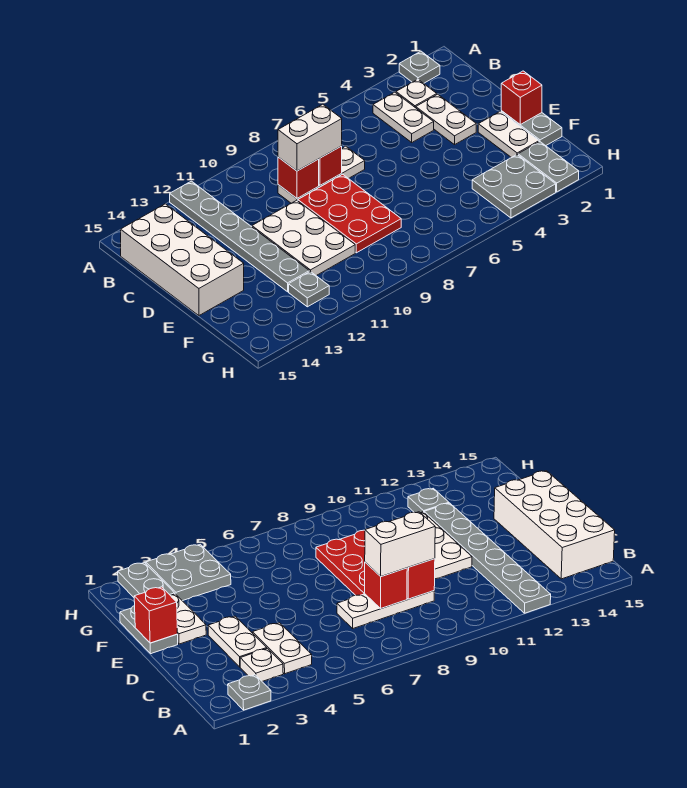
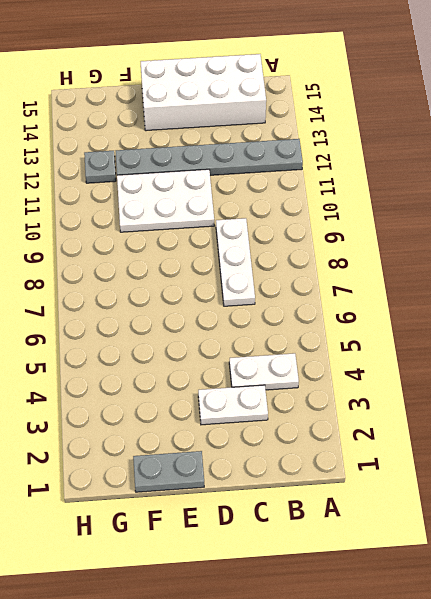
none -> grey 1x1 plate [399,51,440,83]
none -> white 1x1 plate [396,79,437,108]
none -> red 2x3 plate [298,174,401,253]

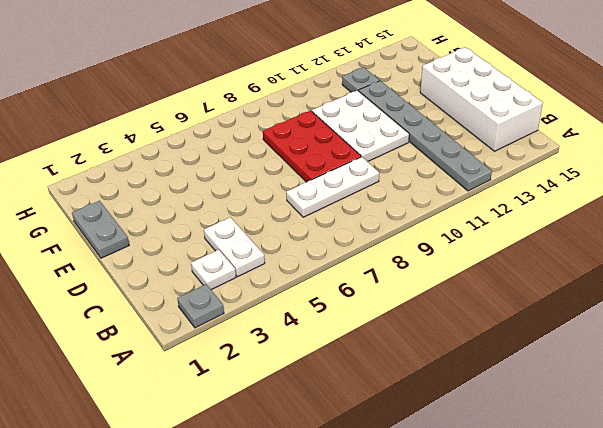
none -> white 1x2 plate [416,94,476,145]
none -> white 1x2 plate [478,111,539,158]
none -> grey 1x2 plate [518,142,579,192]

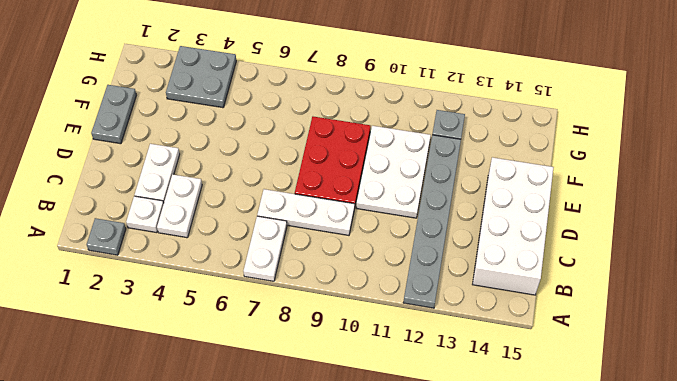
white 1x2 plate [243,216,287,281] -> white 1x2 plate moved to [478,111,539,158]
none -> grey 1x2 plate [518,142,579,192]
none -> red 1x1 brick [319,146,342,185]
none -> red 1x1 brick [278,157,319,198]

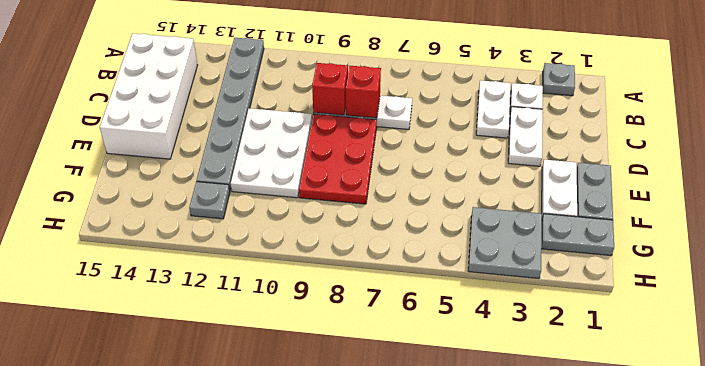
grey 1x2 plate [541,214,614,256] -> grey 1x2 plate turned to [518,142,579,192]
none -> red 1x1 brick [501,71,542,124]
none -> white 1x2 brick [278,104,342,171]

